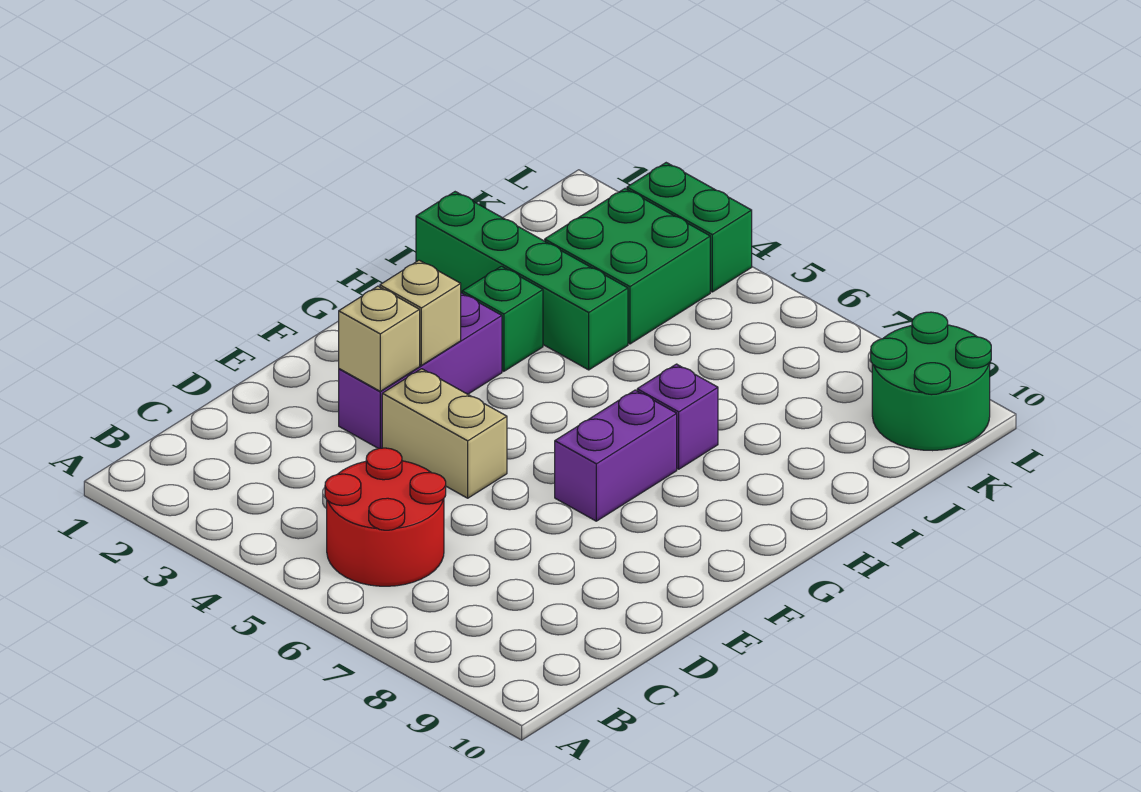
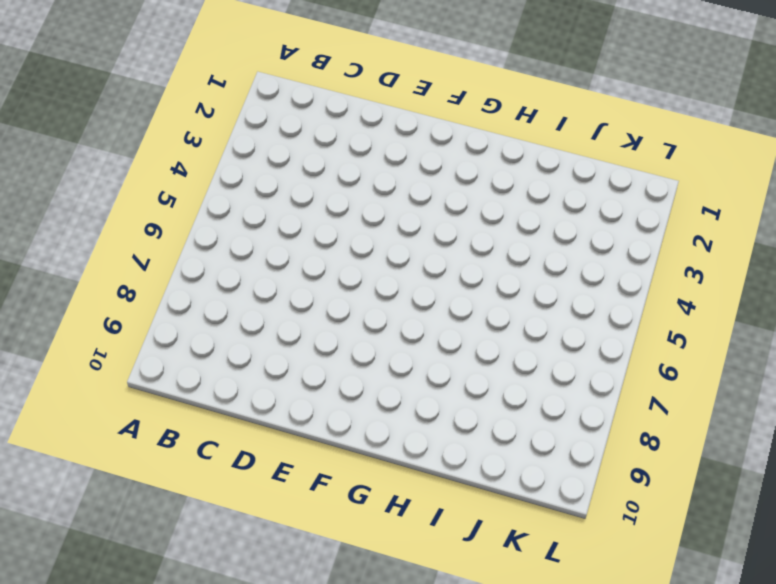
none -> red 2x2 round brick [325,448,446,586]
none -> purple 1x3 brick [339,293,502,449]
none -> tan 1x2 brick [382,369,507,498]

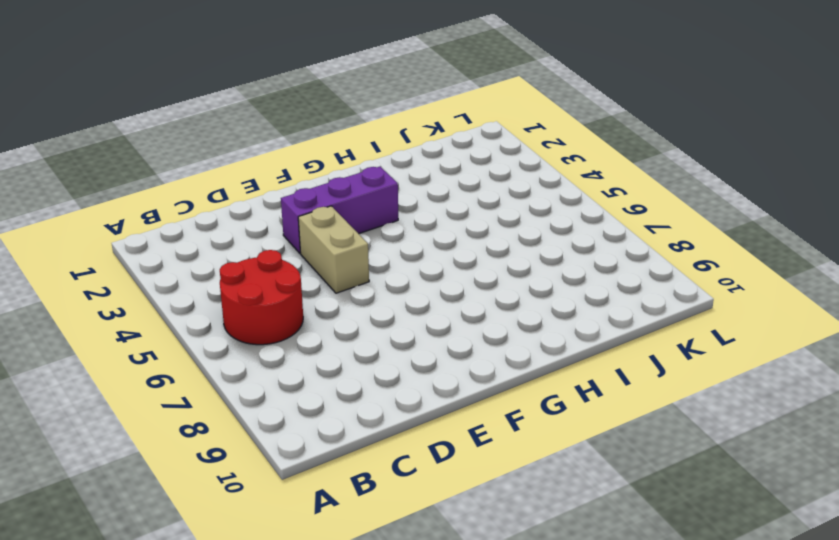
none -> purple 1x2 brick [555,390,677,521]
none -> green 1x1 brick [462,266,543,371]
none -> purple 1x1 brick [637,364,718,469]

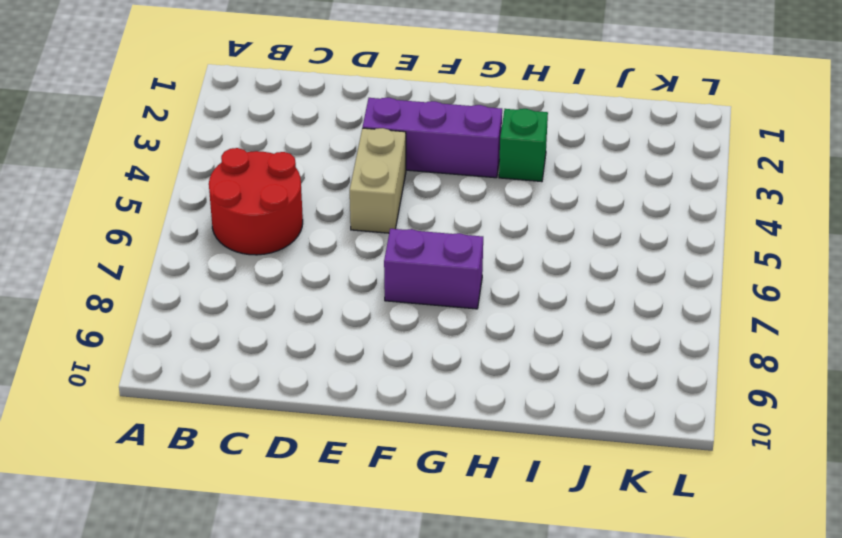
none -> purple 1x1 brick [637,364,718,469]
none -> green 1x4 brick [416,192,628,370]
none -> green 2x2 brick [545,189,710,344]

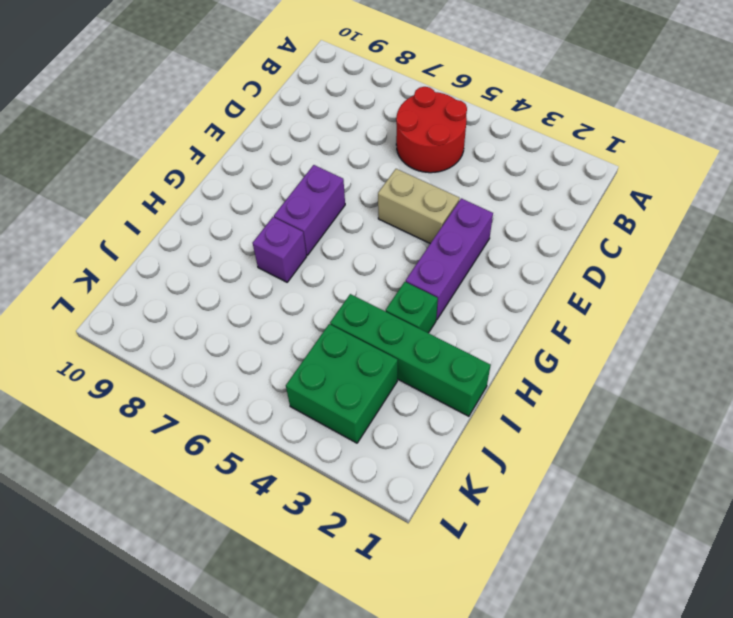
none -> green 2x2 round brick [871,312,991,451]
none -> green 1x2 brick [627,163,752,292]
none -> tan 1x1 brick [339,286,420,391]

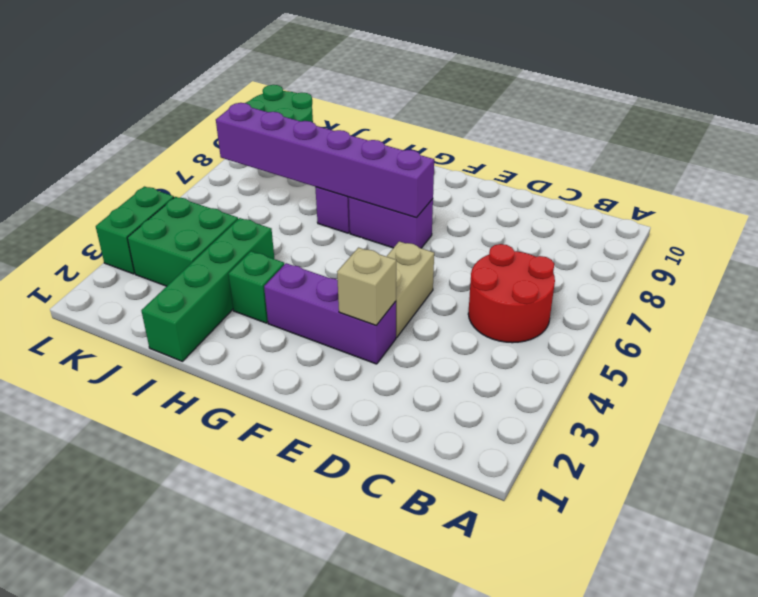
purple 1x6 brick [216,103,434,218] -> none
none -> tan 1x1 brick [380,260,461,365]

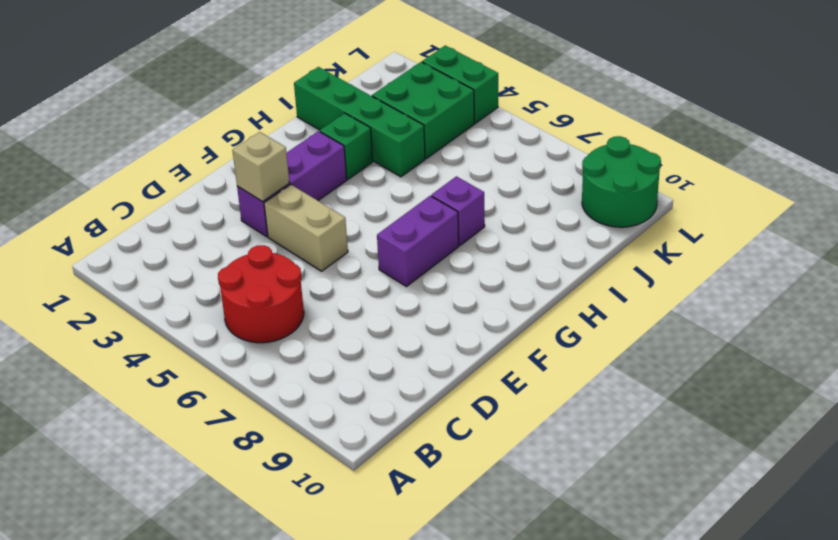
none -> tan 1x1 brick [380,260,461,365]

